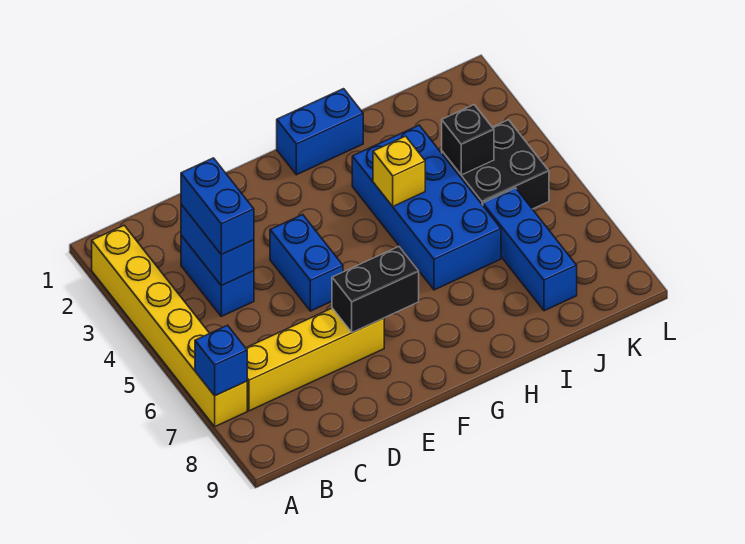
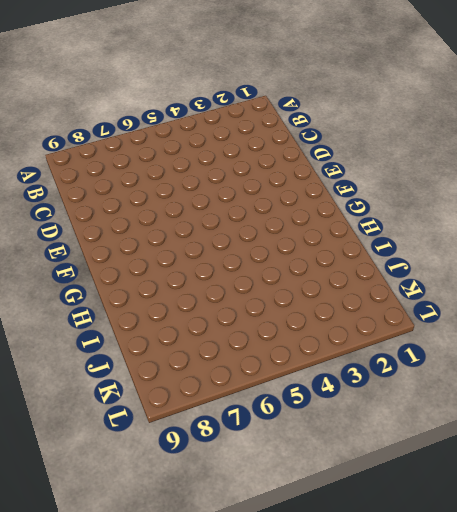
none -> yellow 1x6 brick [92,226,247,426]
none -> yellow 1x4 brick [246,308,384,411]
none -> blue 1x2 brick [181,235,254,316]

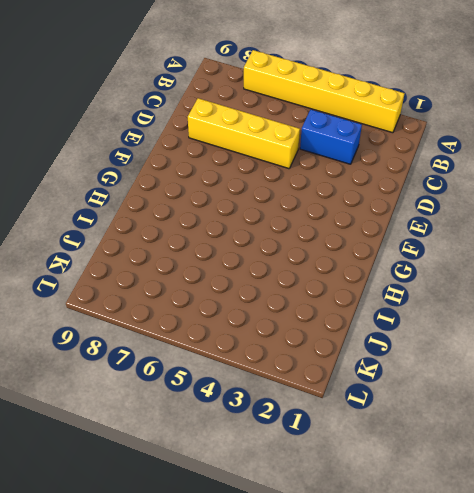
yellow 1x4 brick [188,98,300,169] -> yellow 1x4 brick turned to [246,308,384,411]
none -> blue 1x2 brick [270,215,343,311]
none -> blue 1x2 brick [277,89,363,175]
none -> blue 2x4 brick [352,125,501,290]

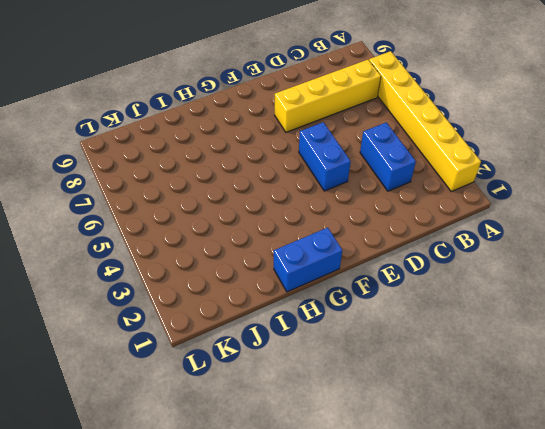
none -> blue 2x4 brick [352,125,501,290]
none -> black 2x2 brick [442,120,549,209]
none -> blue 1x3 brick [483,188,577,311]

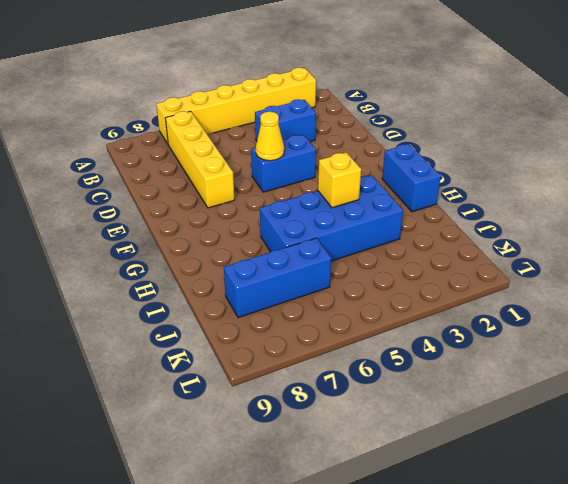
yellow 1x1 cone [256,112,284,161] -> none
none -> black 2x2 brick [442,120,549,209]
none -> blue 1x1 brick [195,325,247,396]
none -> blue 1x2 brick [181,204,254,286]

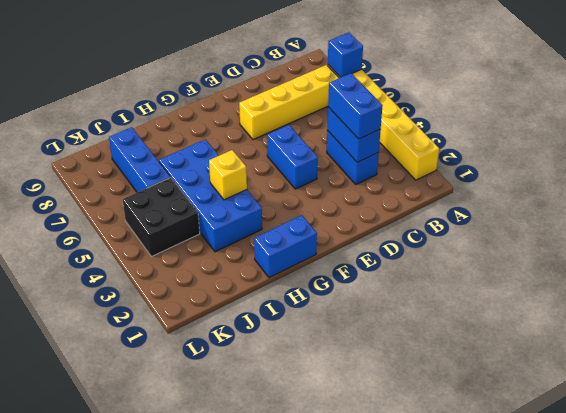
none -> black 1x2 brick [332,247,419,333]
none -> black 1x1 brick [442,105,494,175]

